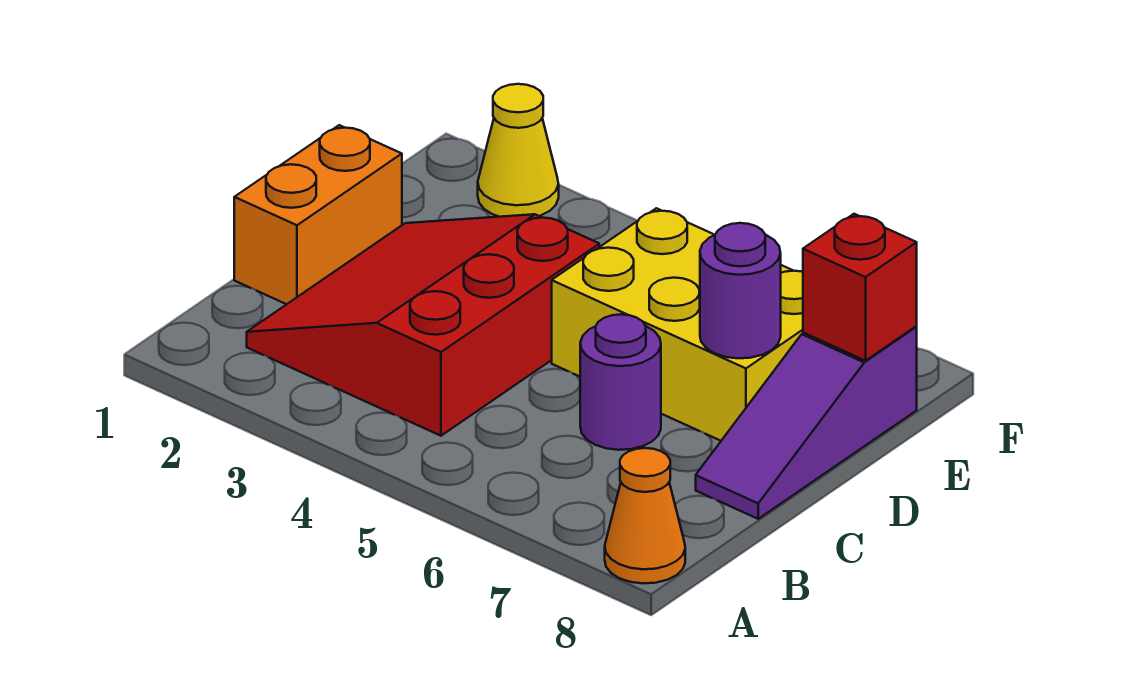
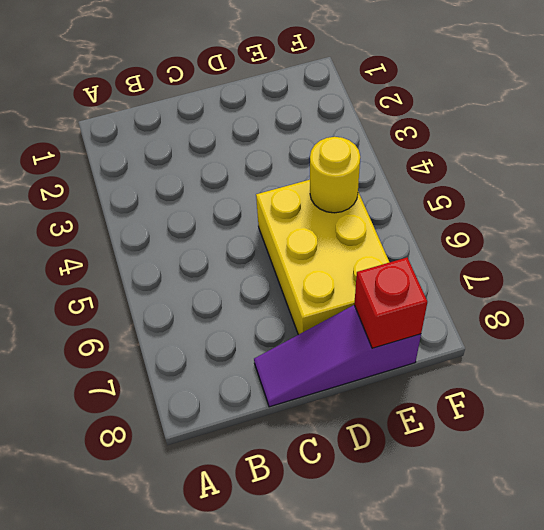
yellow 1x1 round brick [310,137,360,213] -> none
none -> orange 1x1 cone [605,448,685,583]
none -> red 3x3 slope [247,214,599,436]

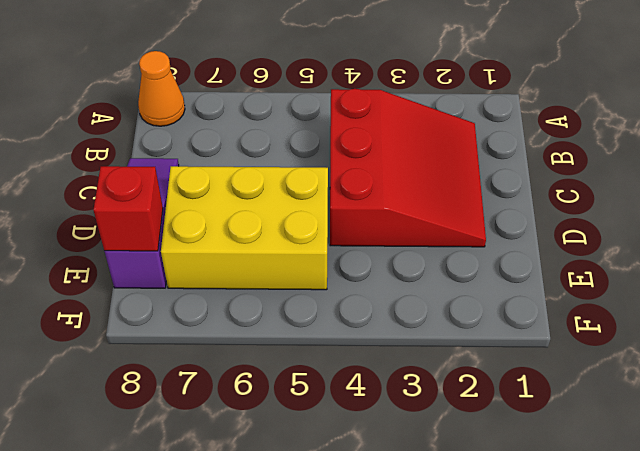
none -> orange 1x2 brick [234,125,402,304]
none -> purple 1x1 round brick [580,314,661,450]

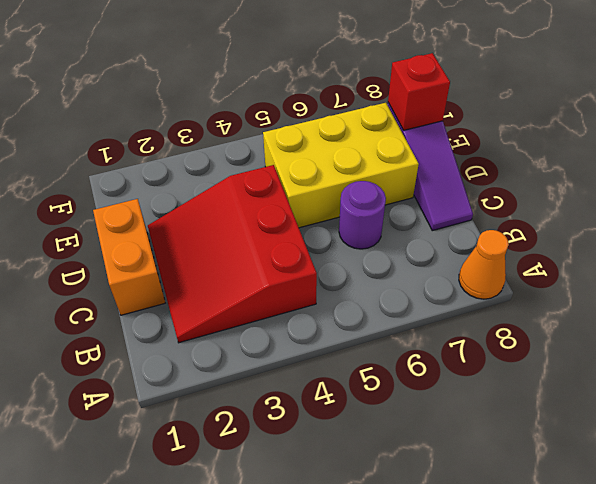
none -> yellow 1x1 cone [478,84,559,217]
none -> purple 1x1 round brick [700,223,781,358]

